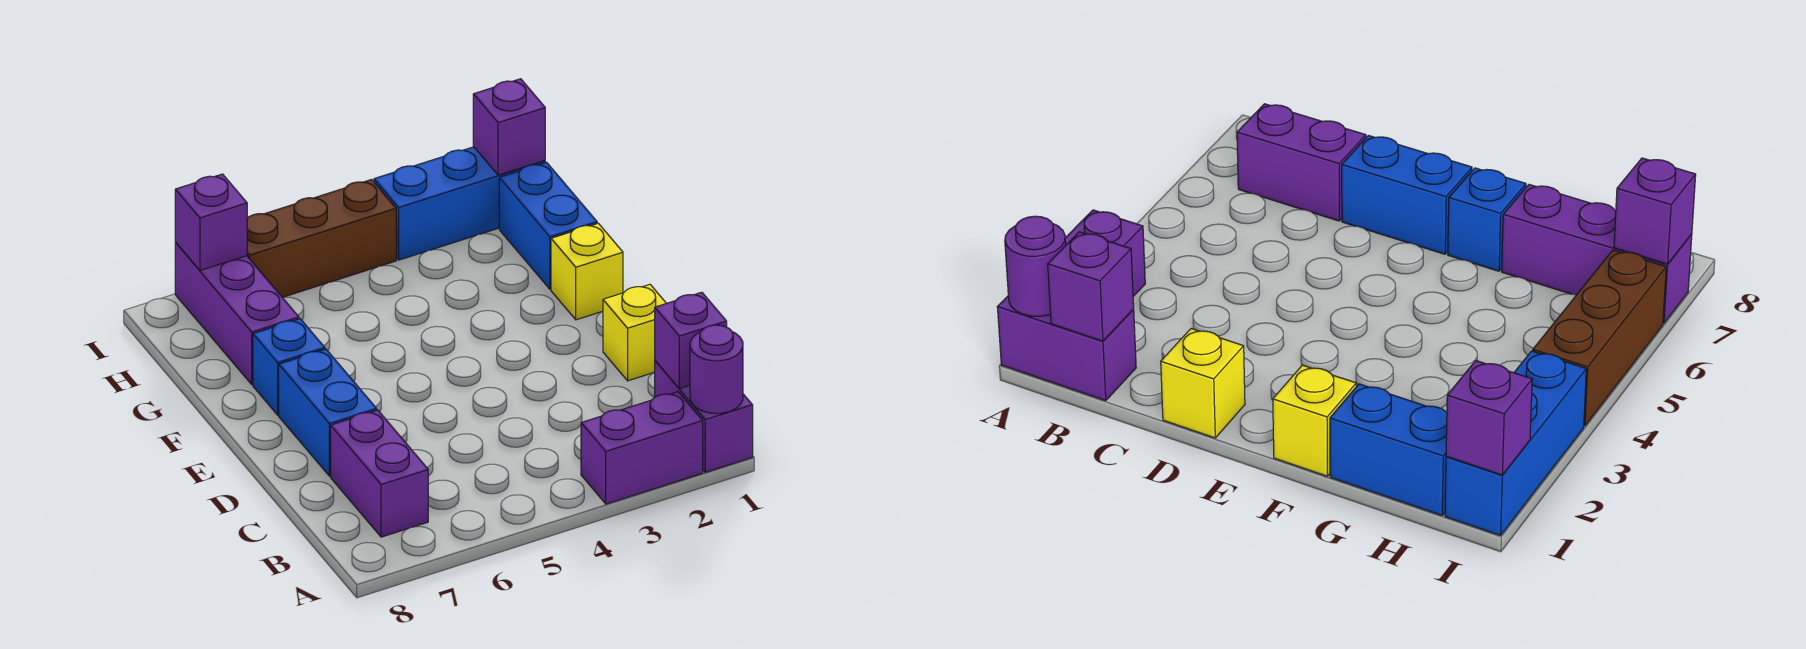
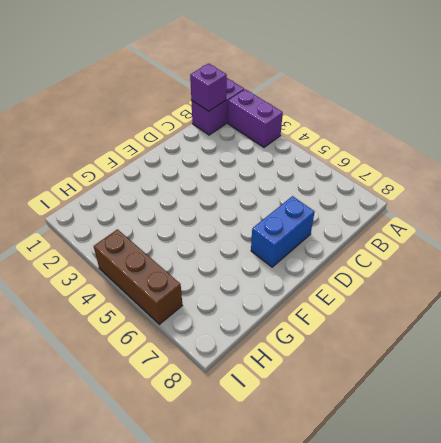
none -> purple 1x2 brick [331,410,428,537]
none -> yellow 1x1 brick [603,284,666,381]
none -> yellow 1x1 brick [551,223,623,320]

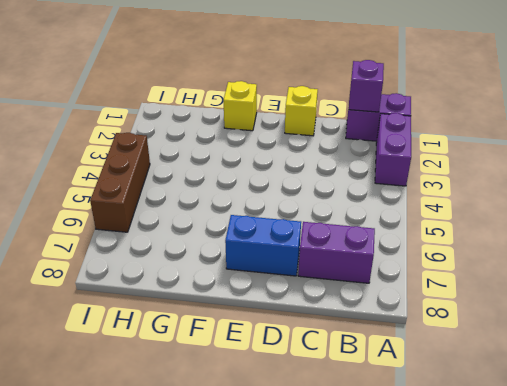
none -> blue 1x1 brick [253,319,325,415]
none -> blue 1x2 brick [499,162,597,289]
none -> purple 1x3 brick [175,242,299,385]

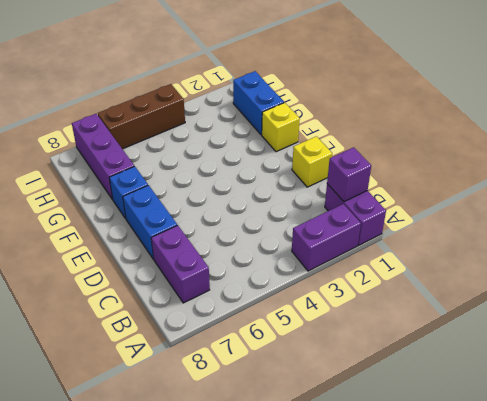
none -> blue 1x3 brick [374,147,545,260]
none -> purple 1x1 round brick [690,325,743,413]
none -> purple 1x1 brick [473,79,545,175]

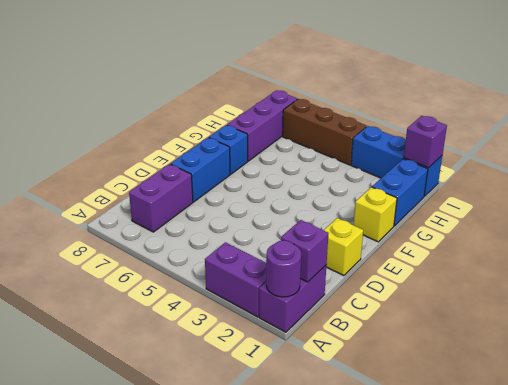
none -> purple 1x1 brick [175,174,247,271]

